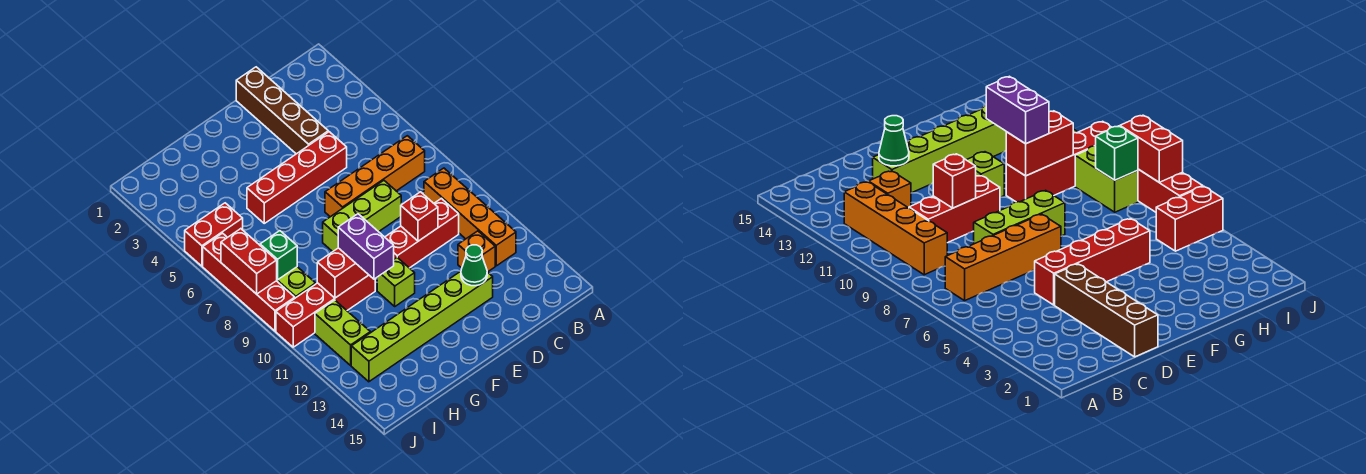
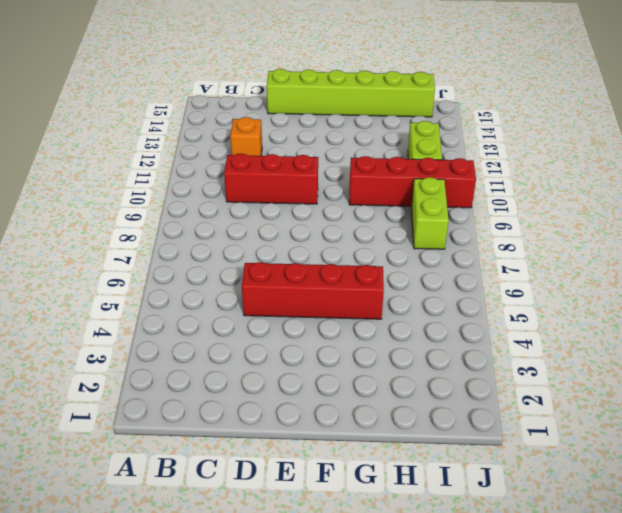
lime 1x6 brick [267,69,435,117] -> lime 1x6 brick moved to [351,271,493,382]
none -> orange 1x4 brick [325,136,425,217]
none -> orange 1x4 brick [424,168,516,266]
none -> brown 1x4 brick [236,67,328,154]

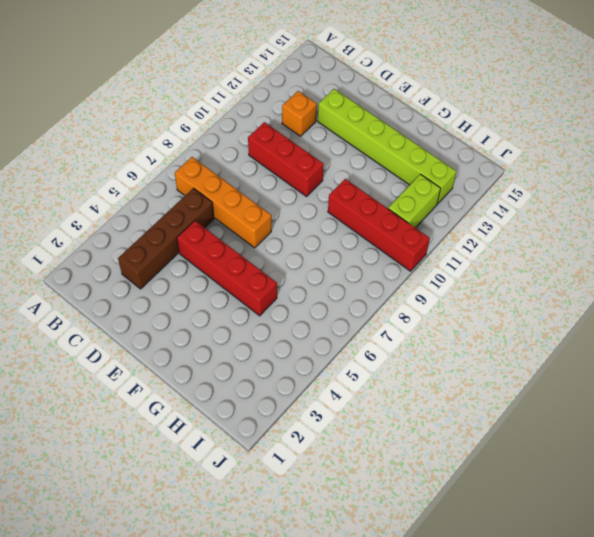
brown 1x4 brick [118,188,214,289] -> brown 1x4 brick moved to [236,67,328,154]
none -> orange 1x4 brick [424,168,516,266]
none -> lime 1x3 brick [323,181,401,252]
none -> lime 1x1 brick [377,258,415,306]

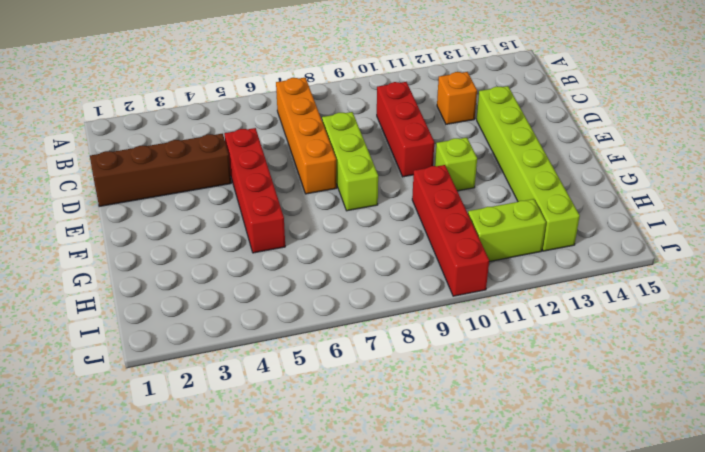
none -> orange 1x4 brick [424,168,516,266]
none -> red 1x2 brick [185,203,243,266]
none -> lime 1x2 brick [277,267,316,298]

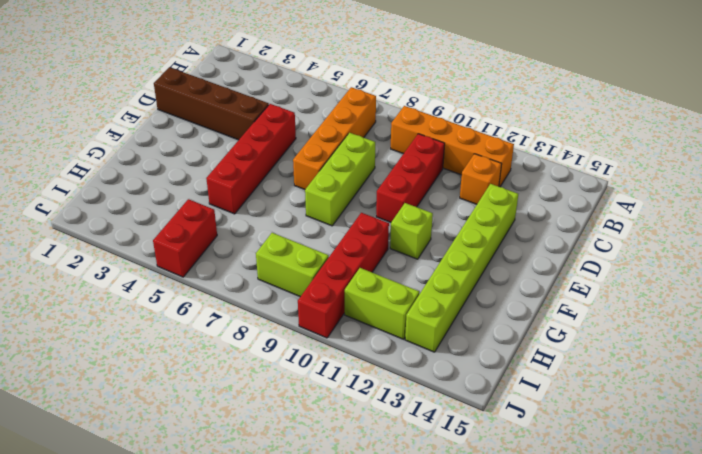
none -> red 1x4 brick [203,233,295,331]
none -> red 1x1 brick [401,192,438,241]
none -> green 1x1 cone [461,245,487,286]

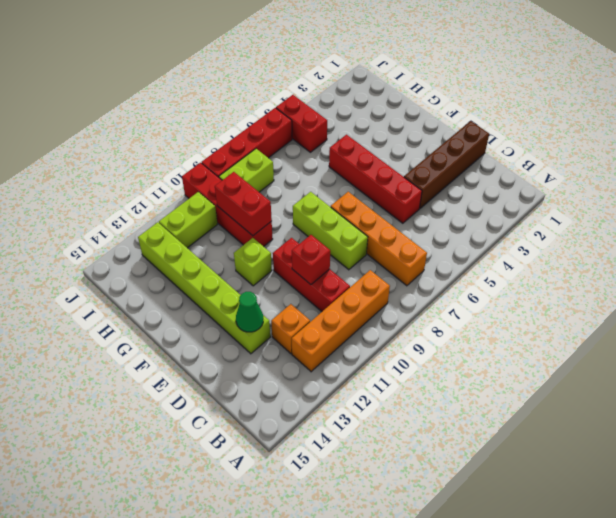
none -> green 1x1 brick [260,231,297,280]
none -> red 1x2 brick [221,229,277,294]
none -> purple 1x2 brick [338,214,394,279]

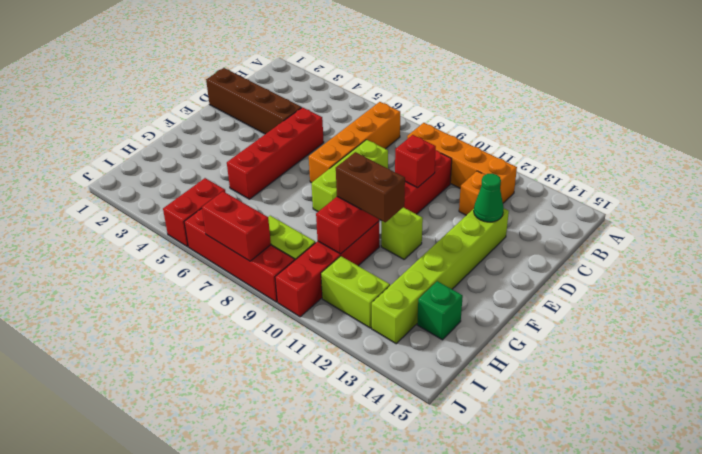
brown 1x2 brick [336,152,405,222] -> purple 1x2 brick [338,214,394,279]
green 1x1 brick [417,281,463,340] -> green 1x1 brick moved to [260,231,297,280]

